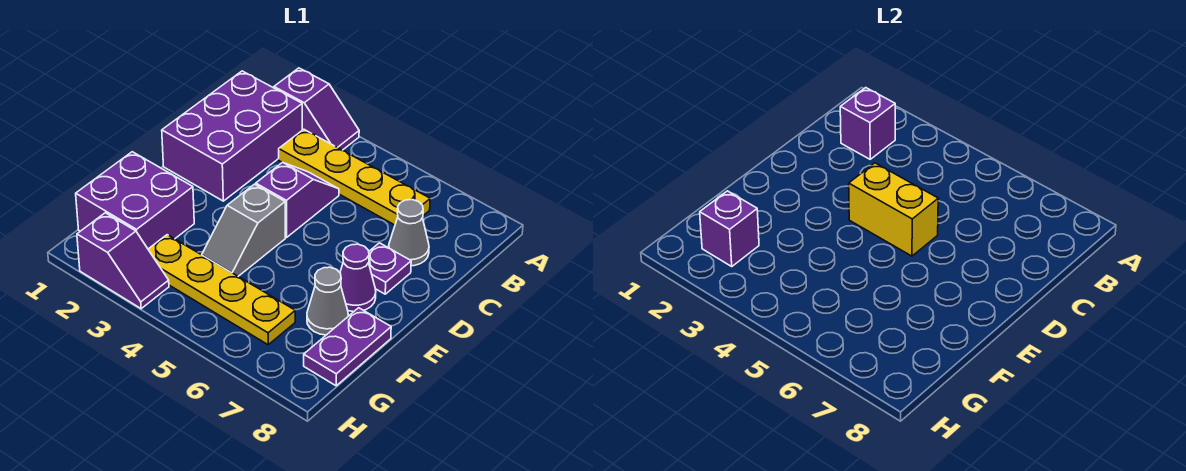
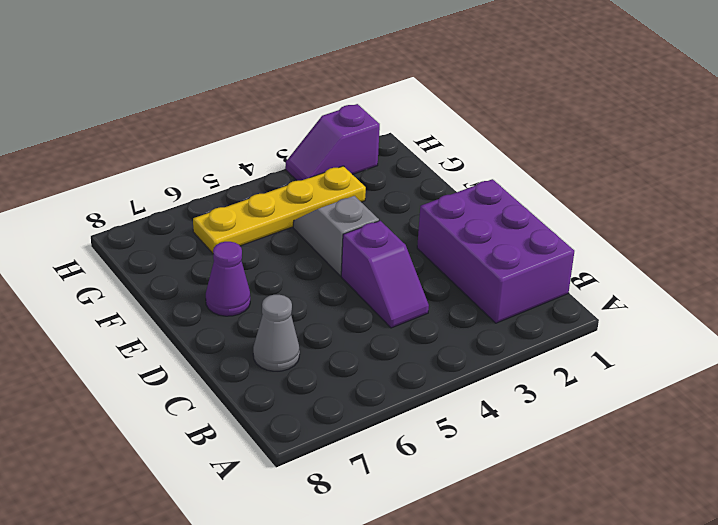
none -> purple 1x2 slope [274,68,359,150]
none -> yellow 1x4 plate [279,129,430,225]
none -> purple 1x1 plate [369,243,411,294]

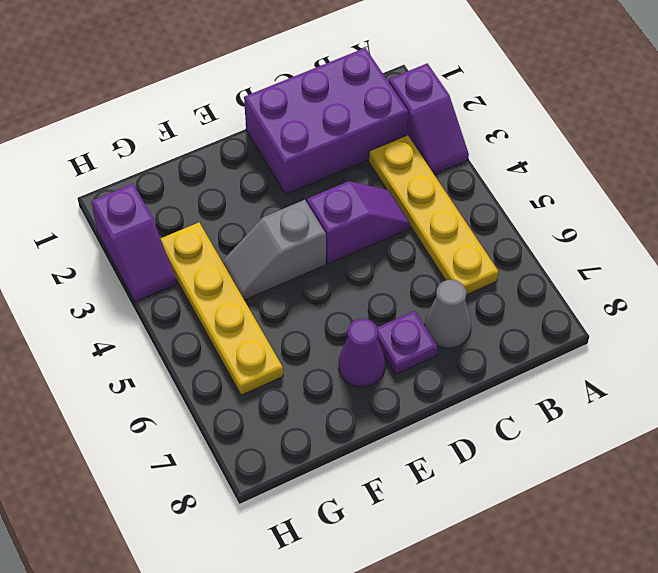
none -> purple 2x2 brick [76,152,194,249]
none -> grey 1x1 cone [307,267,348,335]
none -> purple 1x2 plate [304,308,391,386]

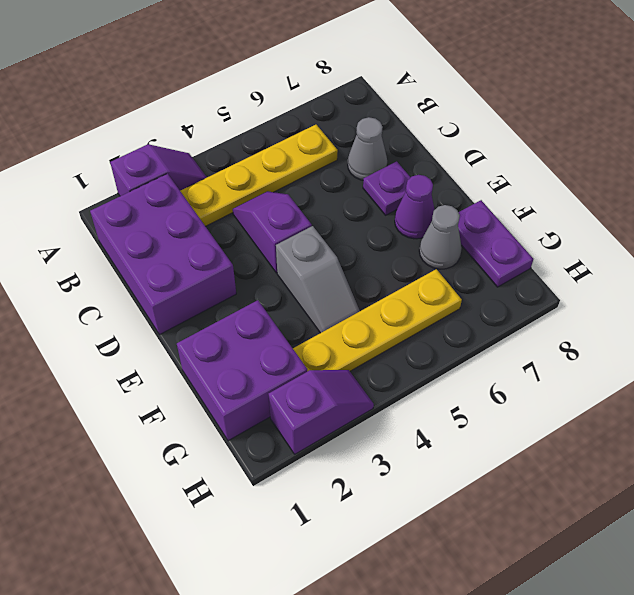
none -> purple 1x1 brick [840,88,895,159]
none -> yellow 1x2 brick [849,163,938,256]
none -> purple 1x1 brick [700,191,759,266]

